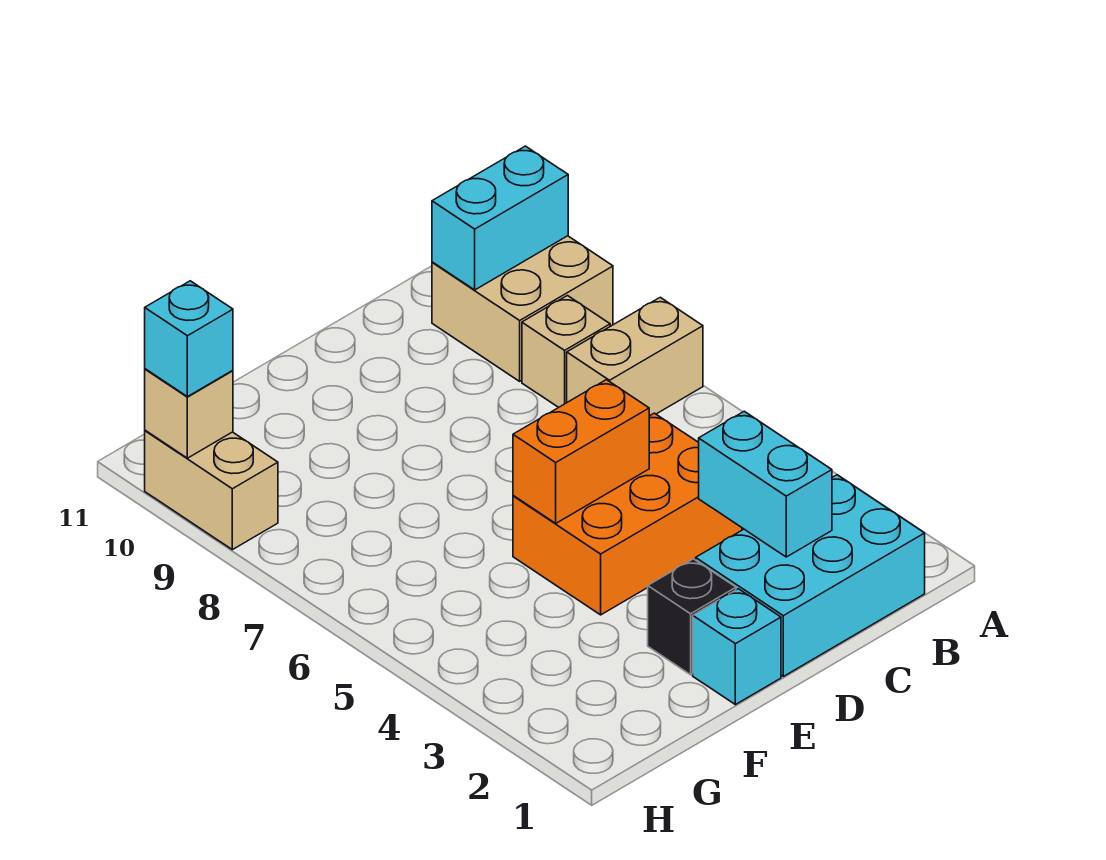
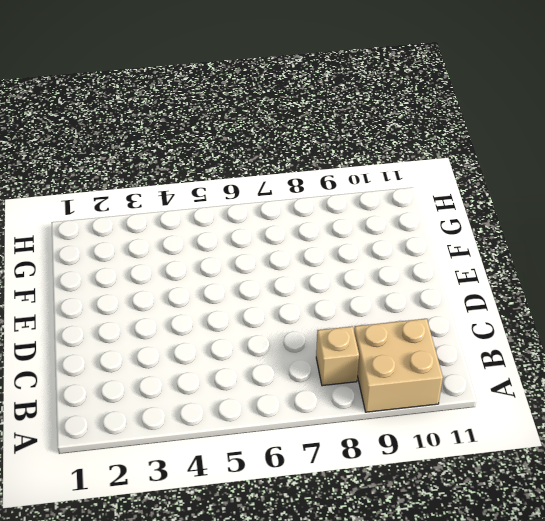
none -> tan 1x2 brick [567,297,703,416]
none -> cyan 2x3 brick [696,475,925,676]
none -> orange 2x3 brick [513,413,742,615]

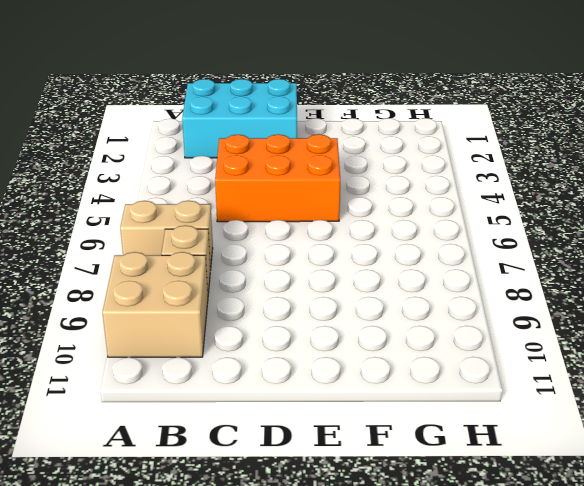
none -> cyan 1x1 brick [693,589,781,705]
none -> black 1x1 brick [648,559,736,675]
none -> tan 1x2 brick [145,430,278,550]

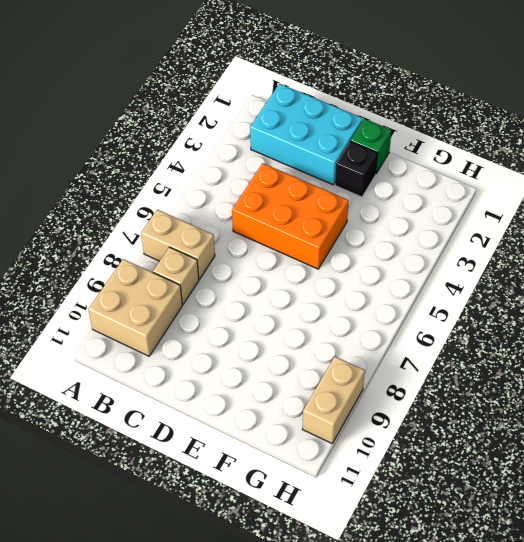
green 1x1 brick [351,119,392,173] -> cyan 1x1 brick [693,589,781,705]
none -> cyan 1x2 brick [432,146,568,290]
none -> cyan 1x2 brick [699,411,832,557]
none -> orange 1x2 brick [513,380,649,523]

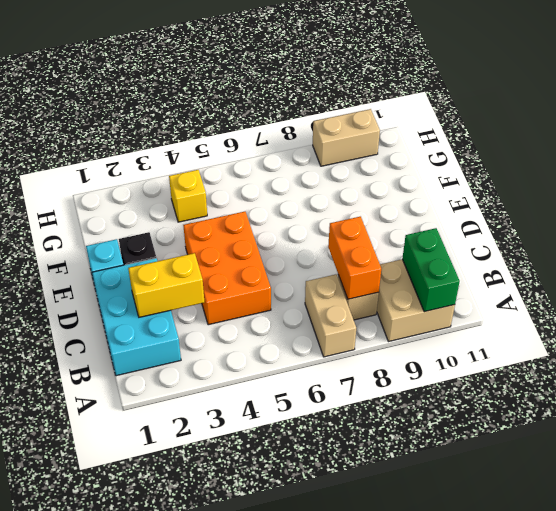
green 1x2 brick [402,228,460,312] -> cyan 1x2 brick [432,146,568,290]
orange 1x2 brick [328,217,381,299] -> orange 1x2 brick moved to [513,380,649,523]
yellow 1x2 brick [128,253,204,317] -> cyan 1x2 brick [699,411,832,557]
yellow 1x1 brick [169,170,207,222] -> none
none -> tan 1x1 brick [145,369,233,458]
none -> cyan 1x1 brick [145,281,233,397]

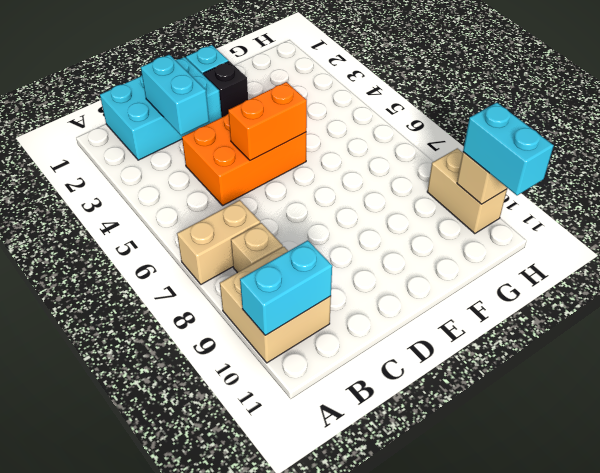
cyan 1x2 brick [463,103,554,195] -> cyan 1x1 brick [145,281,233,397]

